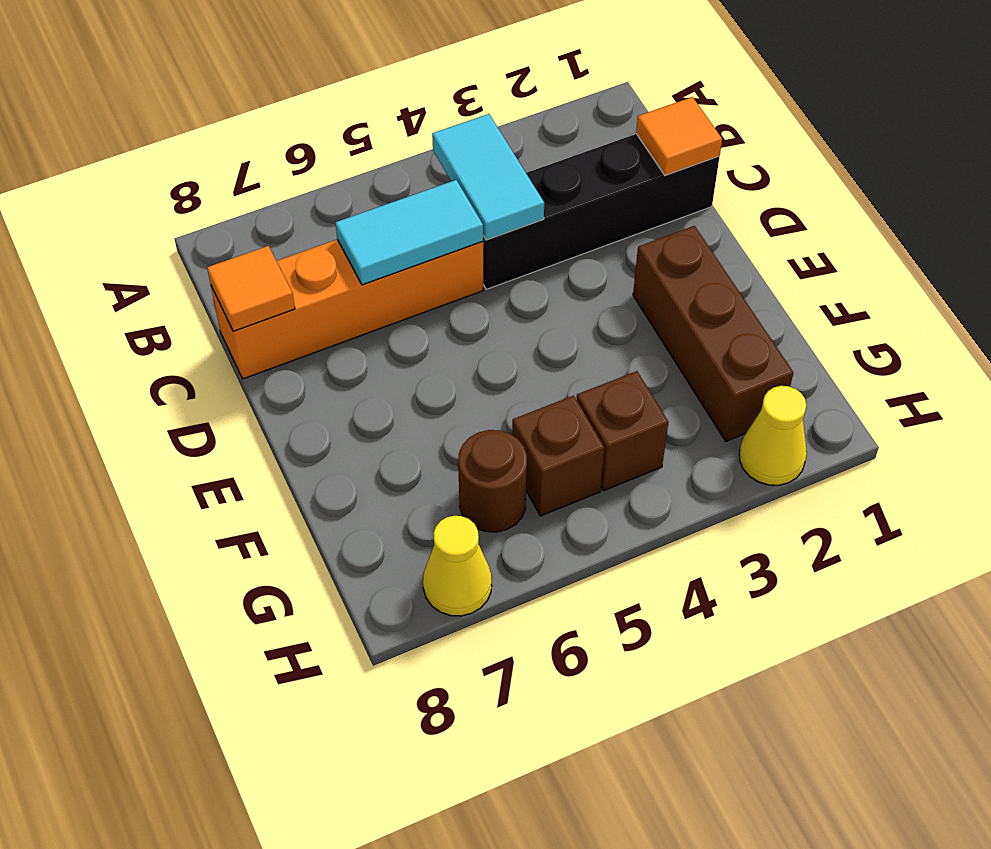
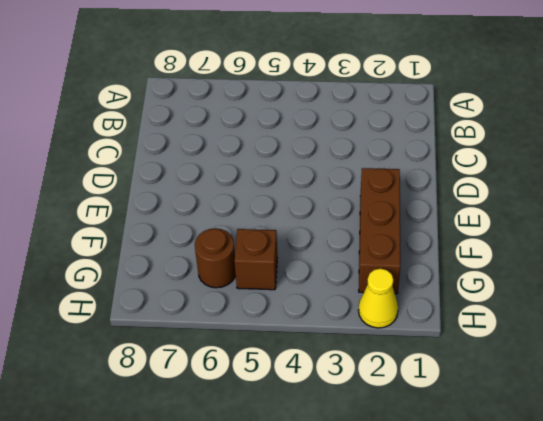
none -> black 1x4 brick [483,134,719,289]
none -> orange 1x4 brick [211,240,483,379]
none -> brown 1x1 brick [577,371,669,491]

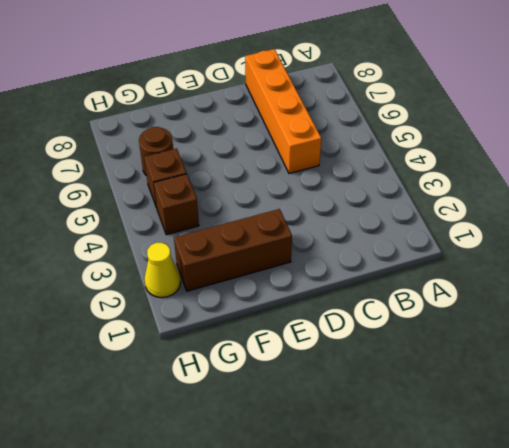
none -> black 1x4 brick [483,134,719,289]
none -> yellow 1x1 cone [423,516,492,616]
none -> cyan 1x2 tile [432,114,544,240]

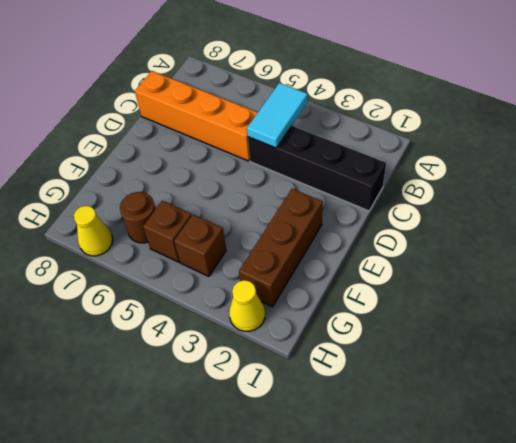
none -> orange 1x1 tile [636,97,722,175]
none -> cyan 1x2 tile [335,180,483,285]
none -> orange 1x1 tile [207,246,295,331]

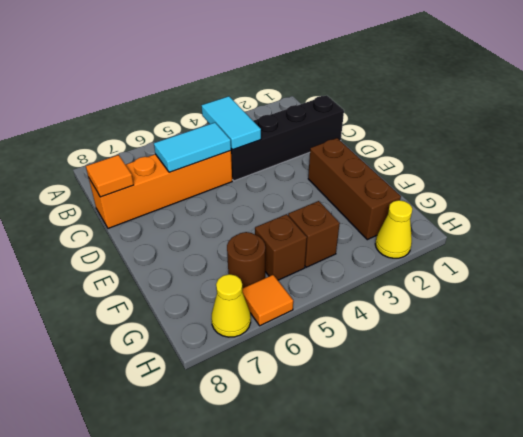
orange 1x1 tile [242,275,293,326] -> orange 1x1 tile moved to [636,97,722,175]

